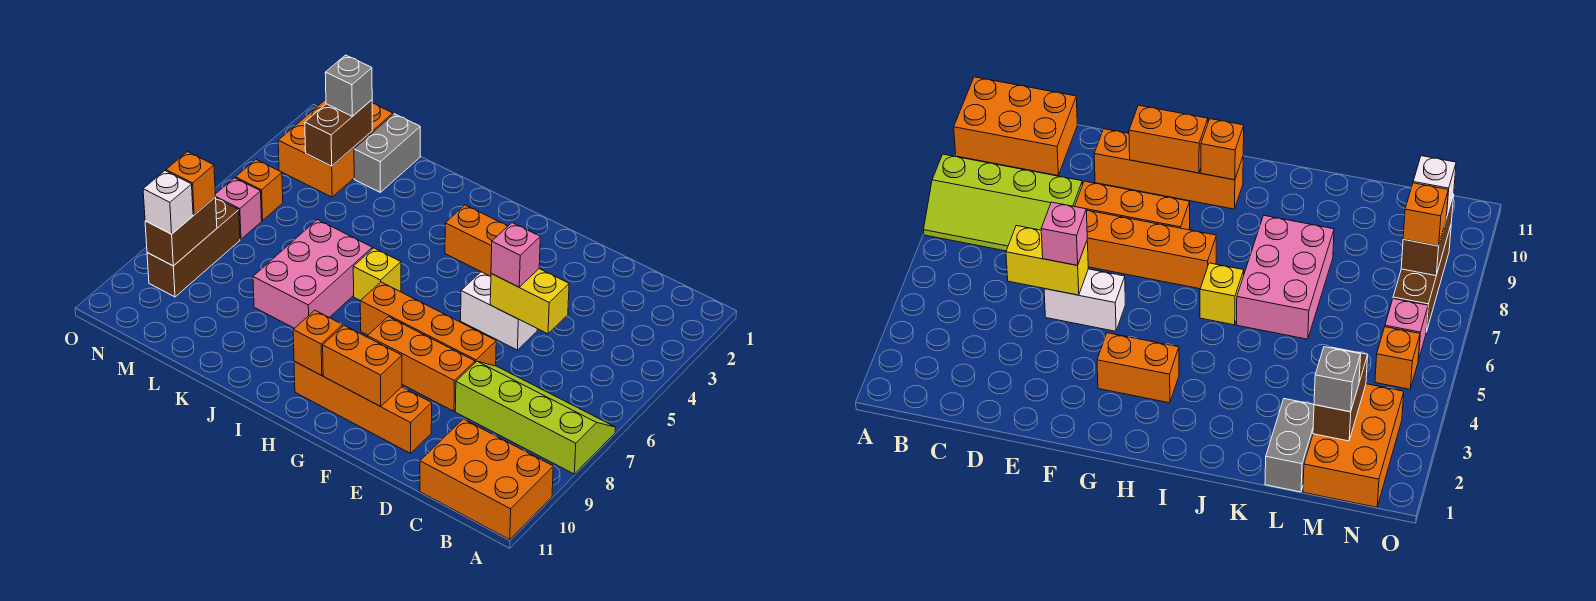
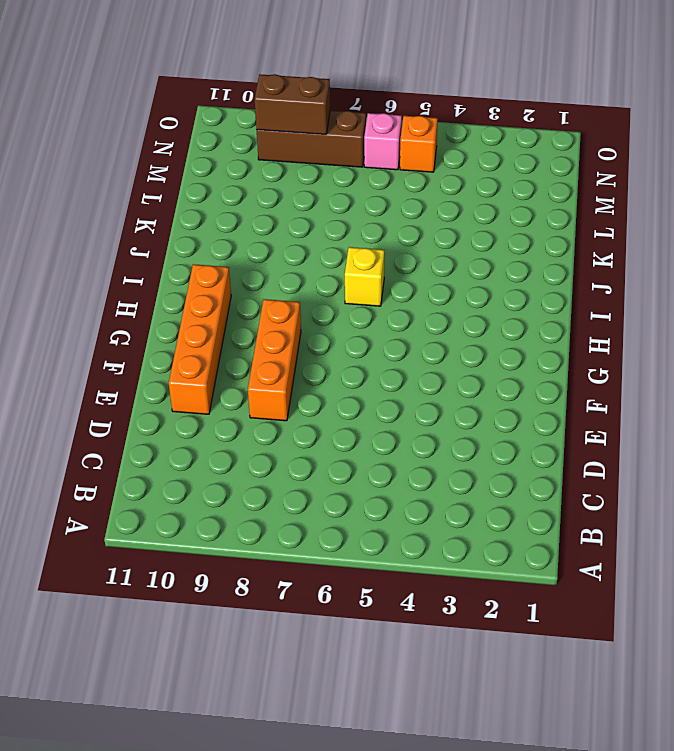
none -> lime 2x4 slope [455,361,616,474]
none -> orange 2x3 brick [420,419,553,540]
none -> white 1x2 brick [461,272,537,350]

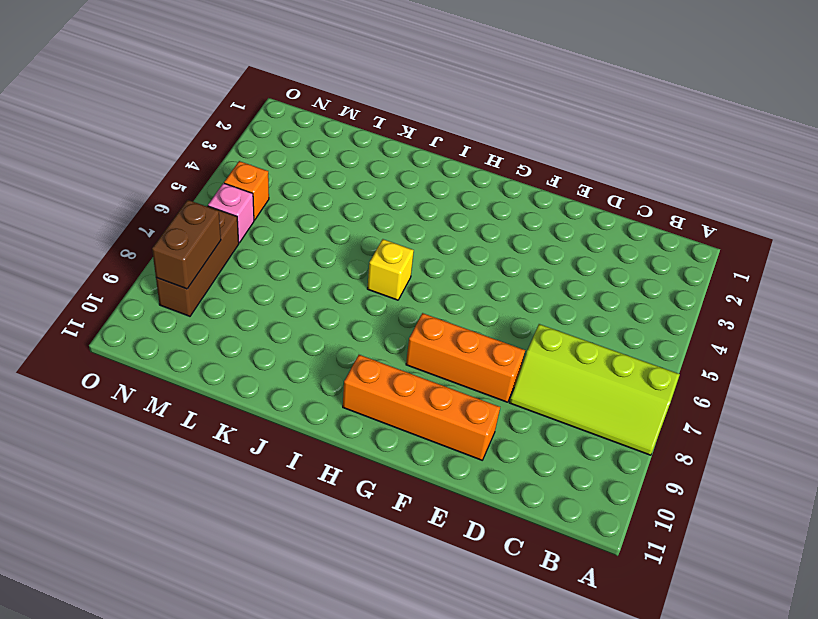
lime 2x4 slope [510,324,680,455] -> lime 2x4 slope turned to [455,361,616,474]
none -> orange 2x3 brick [420,419,553,540]
none -> white 1x2 brick [461,272,537,350]
none -> orange 1x4 brick [360,282,496,366]

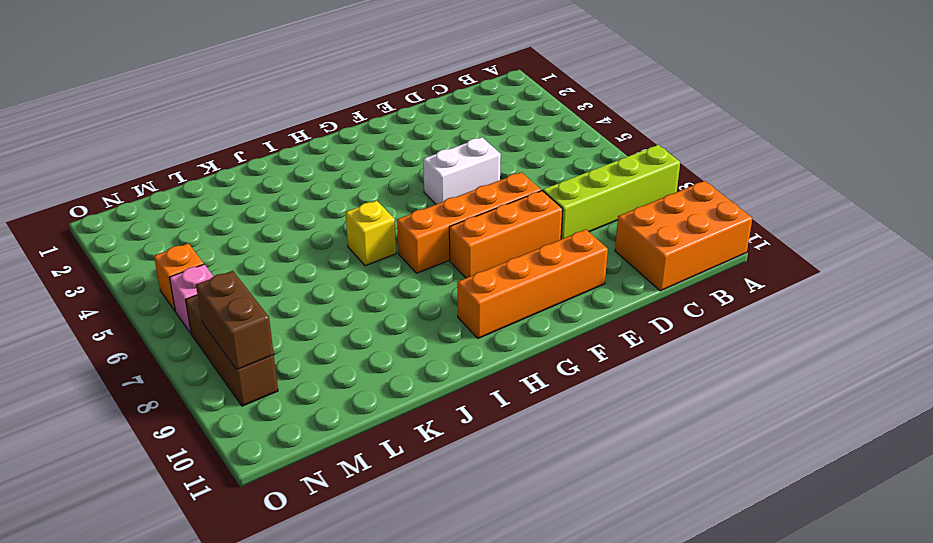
none -> orange 1x2 brick [445,205,508,276]
none -> pink 2x3 brick [253,220,372,328]
none -> grey 1x2 brick [354,114,420,192]

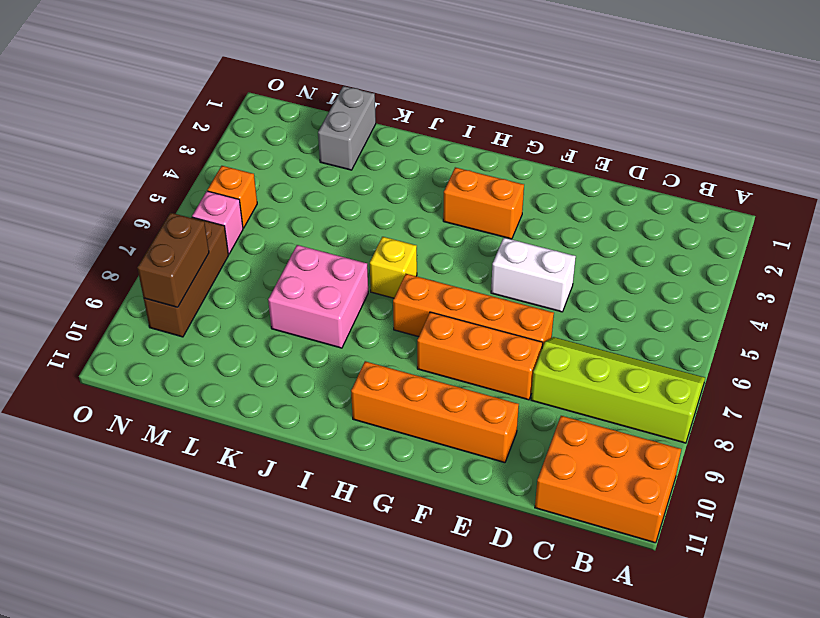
pink 2x2 brick [268,245,368,348] -> pink 2x3 brick [253,220,372,328]
none -> orange 2x3 brick [278,100,393,197]
none -> yellow 1x2 brick [490,269,569,334]
none -> orange 1x2 brick [323,326,402,407]

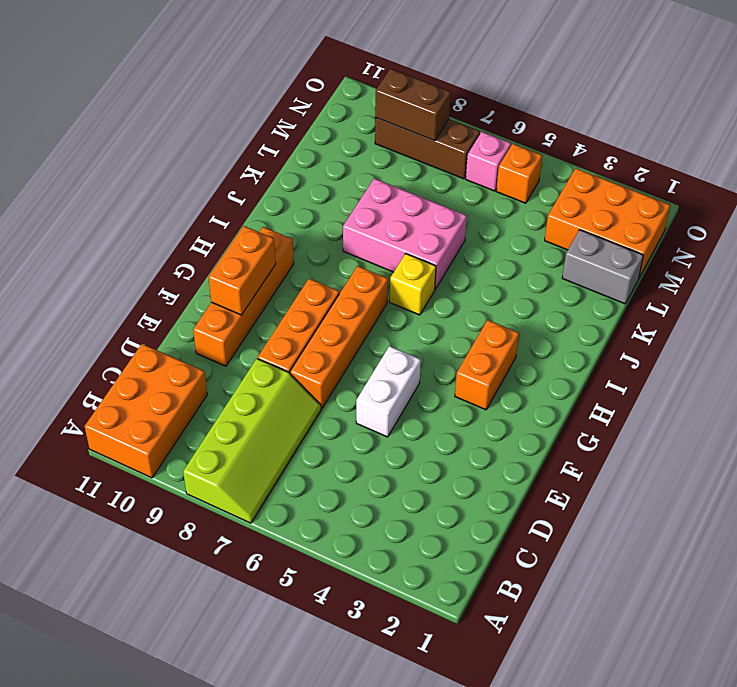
none -> yellow 1x2 brick [490,269,569,334]
none -> orange 1x1 brick [293,310,343,376]
none -> brown 1x2 brick [305,100,372,166]

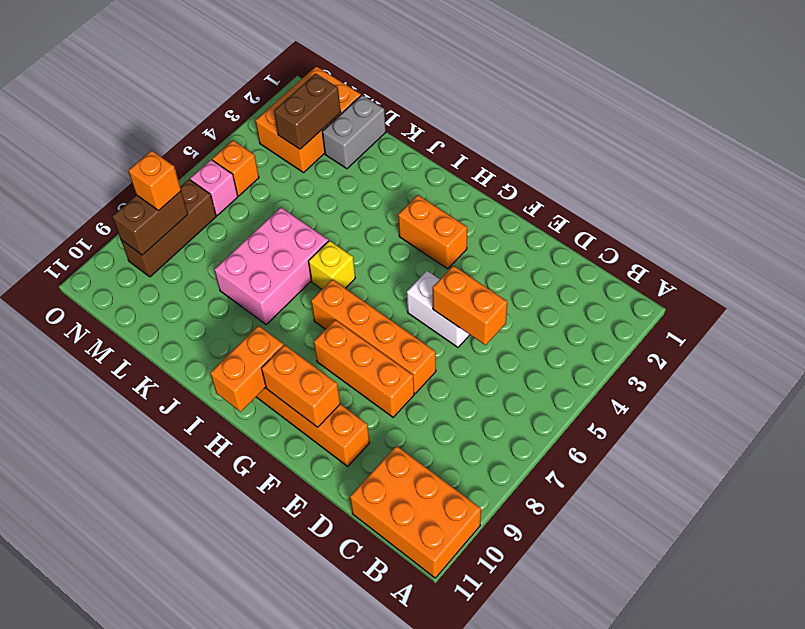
orange 1x2 brick [432,266,507,345] -> yellow 1x2 brick [490,269,569,334]
orange 1x2 brick [210,326,284,412] -> orange 1x1 brick [293,310,343,376]
none -> lime 2x4 slope [455,361,616,474]
none -> pink 1x1 brick [491,223,540,287]
none -> grey 1x1 brick [325,55,372,116]

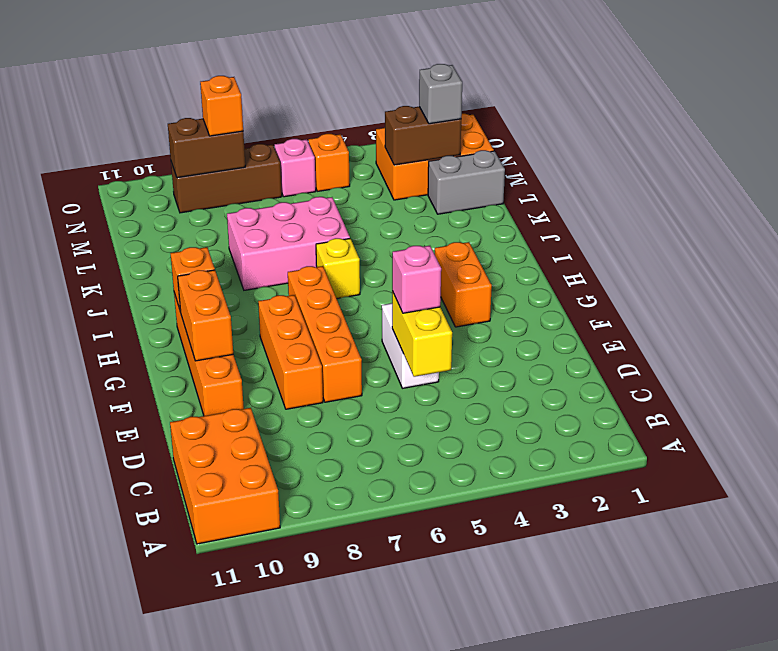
none -> lime 2x4 slope [455,361,616,474]
none -> white 1x1 brick [143,171,193,234]

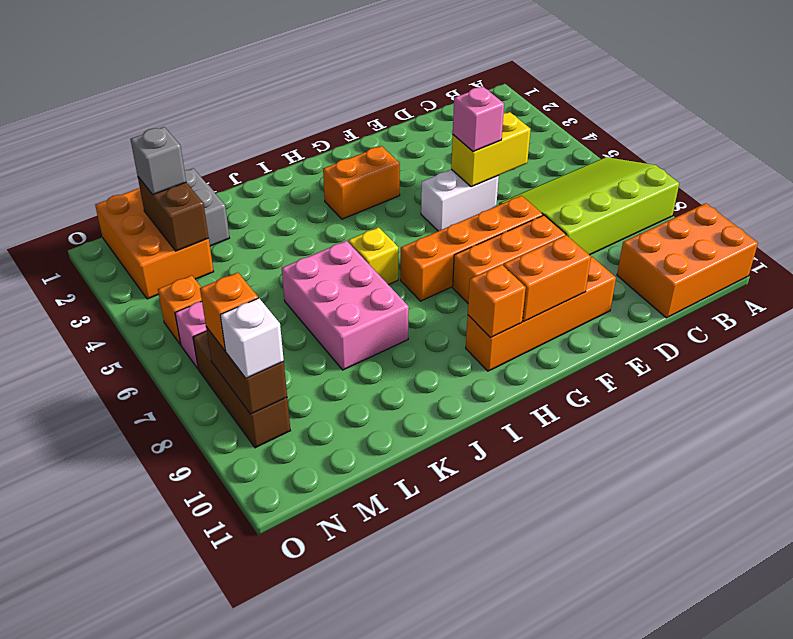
lime 3x4 slope [499,157,679,255] -> lime 2x4 slope [455,361,616,474]

